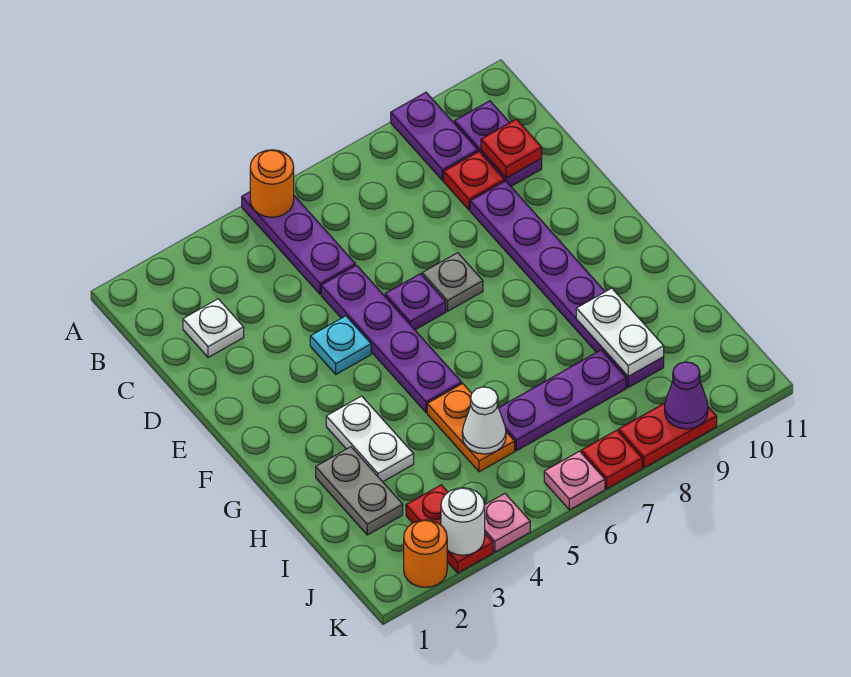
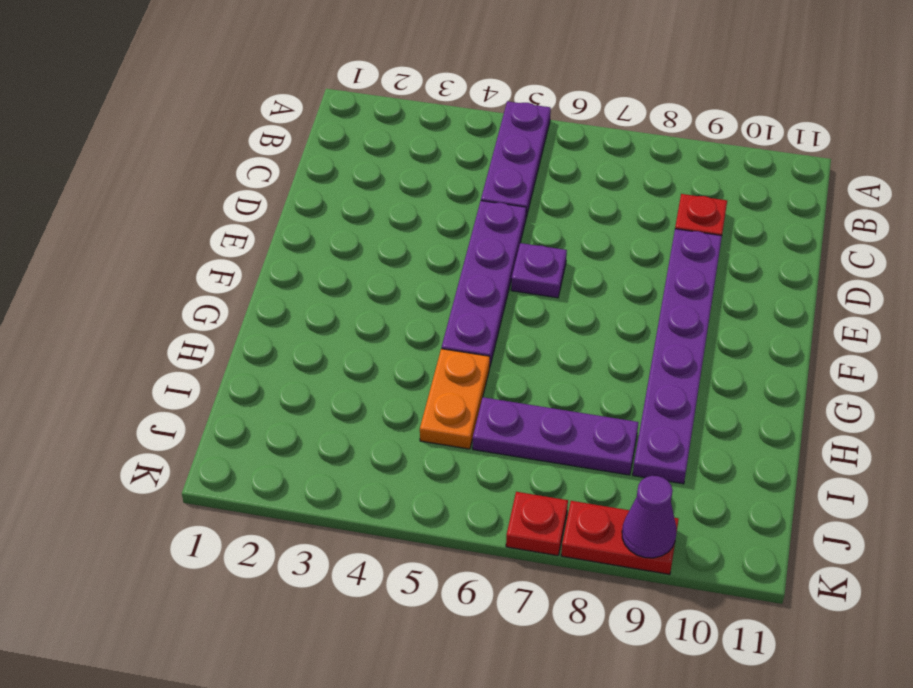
none -> purple 1x2 plate [391,92,478,181]
none -> purple 1x2 plate [454,101,542,186]
none -> white 1x1 plate [183,299,244,357]

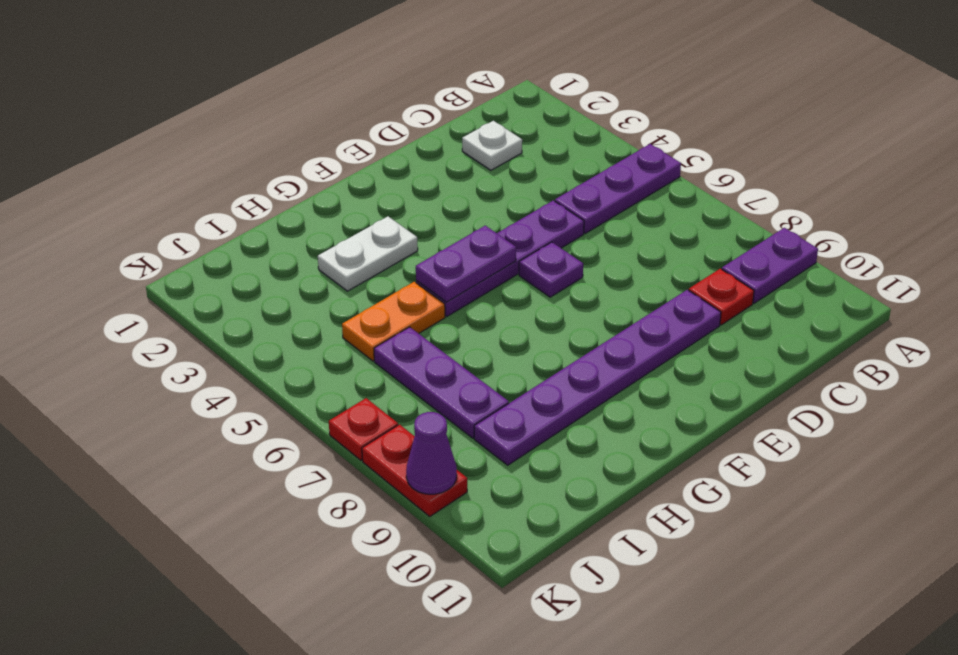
purple 1x2 plate [416,226,516,302] -> purple 1x2 plate moved to [454,101,542,186]
none -> cyan 1x1 plate [310,316,371,374]
none -> grey 1x1 plate [422,253,483,311]
none -> grey 1x2 plate [316,447,403,535]

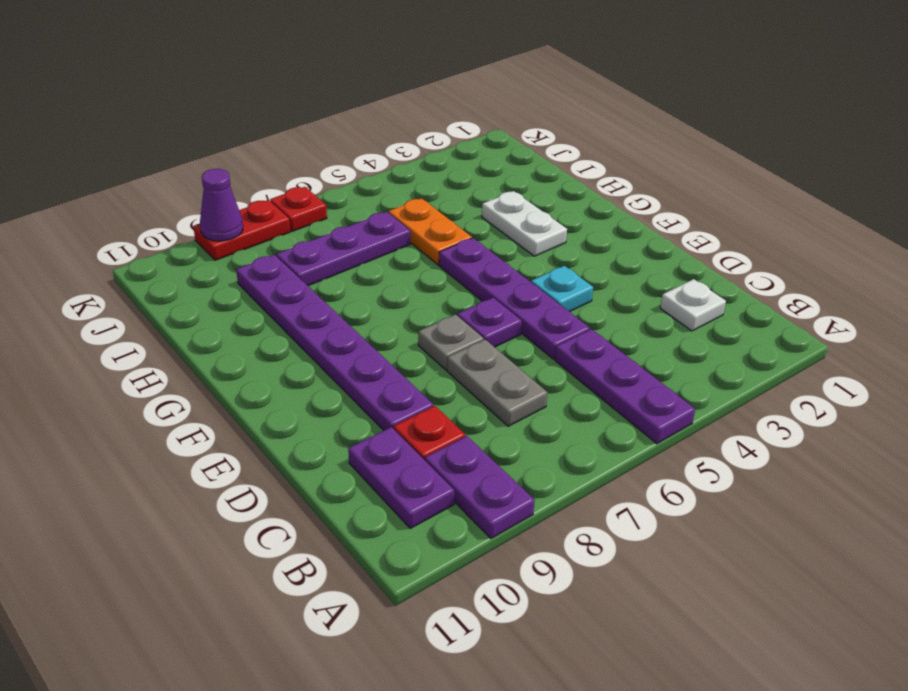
grey 1x2 plate [447,340,548,426] -> grey 1x2 plate moved to [316,447,403,535]
none -> red 1x2 plate [406,485,493,573]
none -> orange 1x1 round brick [404,520,447,587]
none -> pink 1x1 plate [485,494,530,552]

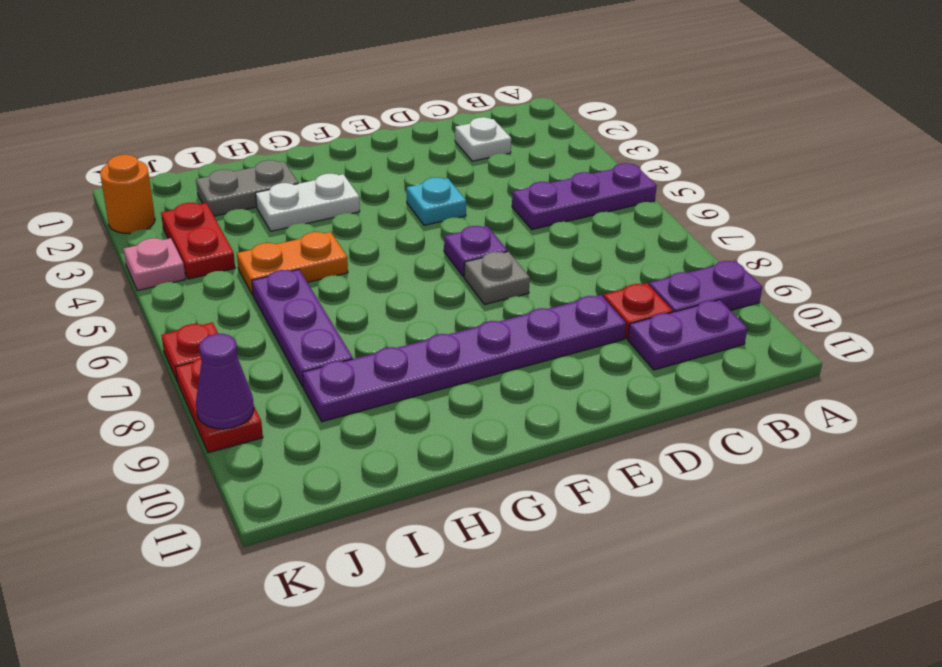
red 1x2 plate [161,203,235,279] -> red 1x2 plate turned to [406,485,493,573]
none -> purple 1x4 plate [321,265,462,413]
none -> pink 1x1 plate [544,451,605,510]
none -> orange 1x1 round brick [250,150,294,217]

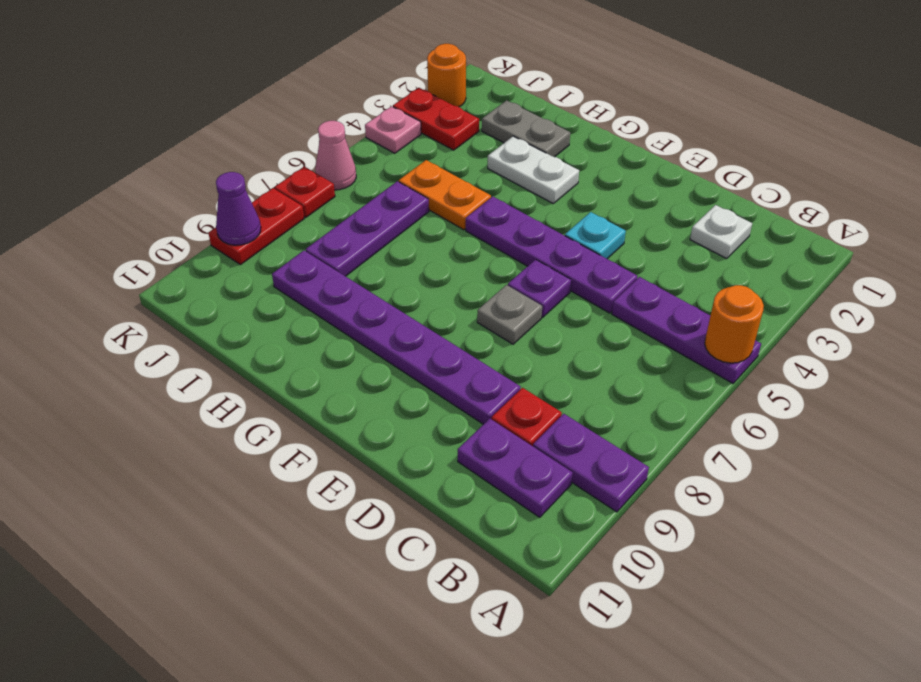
pink 1x1 cone [315,121,356,190] -> pink 1x1 plate [544,451,605,510]
none -> red 1x1 plate [481,119,542,178]
none -> white 1x2 plate [576,288,664,376]
none -> white 1x1 cone [462,387,506,454]

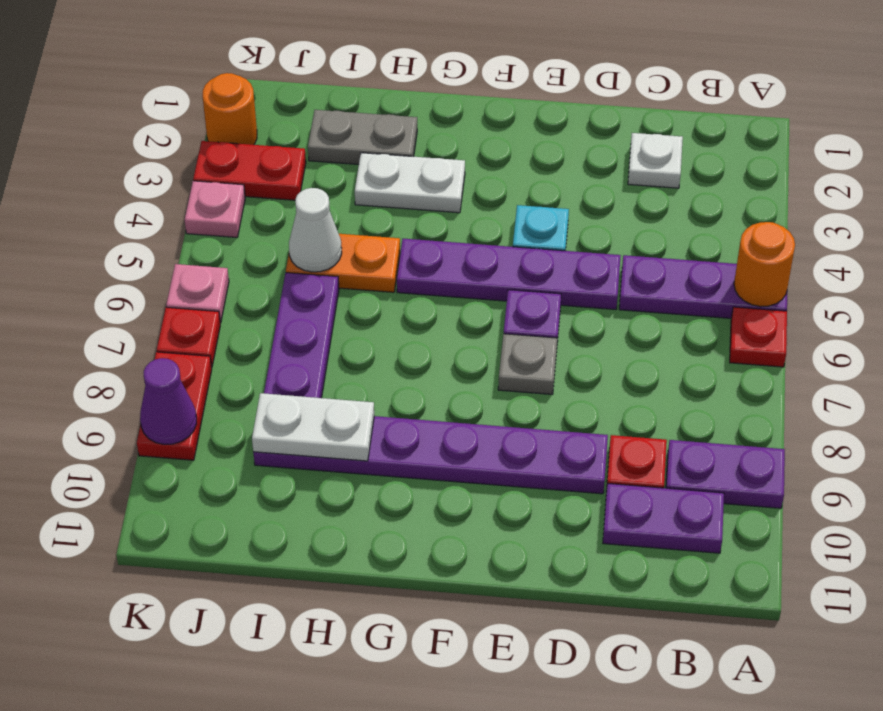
red 1x1 plate [730,307,787,367] -> red 1x1 plate moved to [481,119,542,178]
none -> white 1x1 round brick [441,488,485,555]

